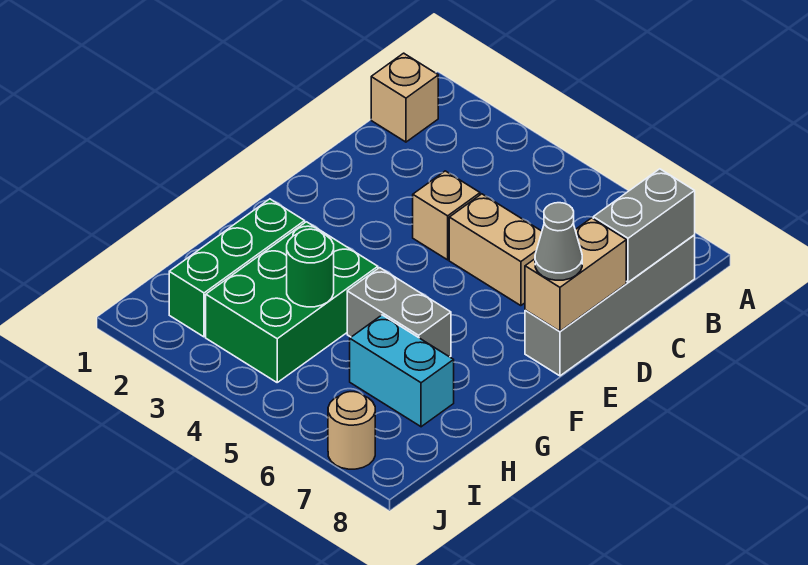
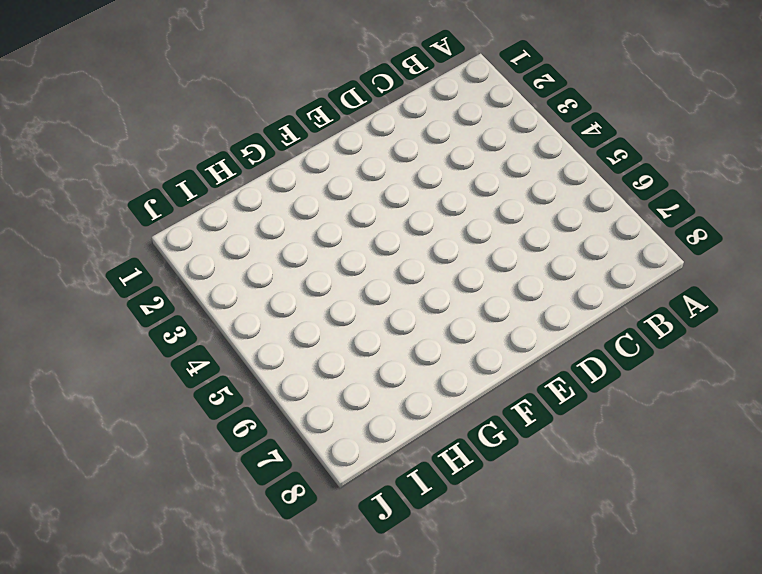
none -> tan 1x1 brick [371,53,438,142]
none -> grey 1x4 brick [525,235,695,376]
none -> tan 1x1 brick [413,171,480,260]

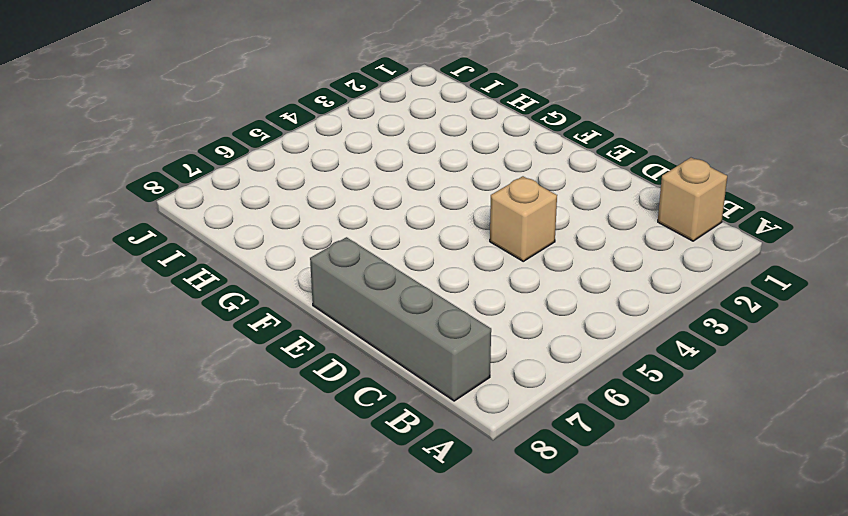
none -> tan 1x2 brick [449,194,542,306]
none -> green 1x3 brick [169,199,305,337]
none -> green 2x3 brick [206,222,378,382]

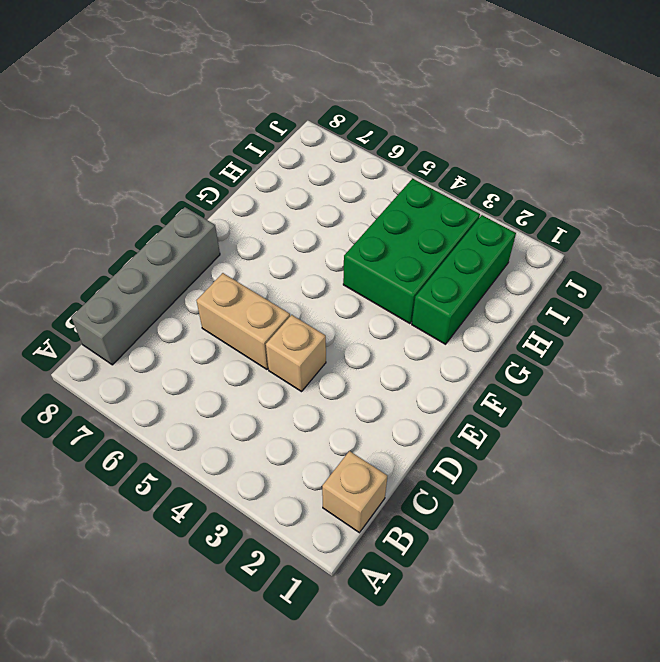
none -> grey 1x2 brick [347,268,451,357]
none -> cyan 1x2 brick [350,315,454,427]
none -> tan 1x1 round brick [328,392,375,469]

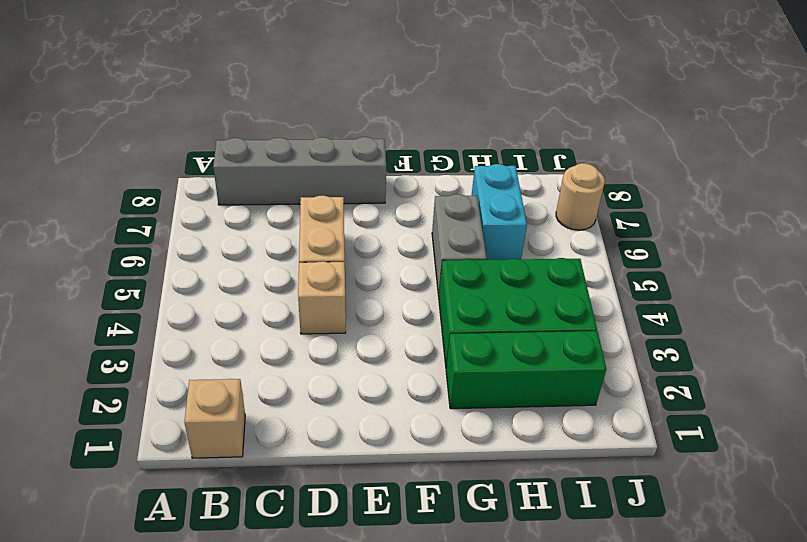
none -> grey 1x2 brick [593,169,695,282]
none -> tan 1x2 brick [525,218,626,331]
none -> green 1x1 round brick [287,229,334,307]

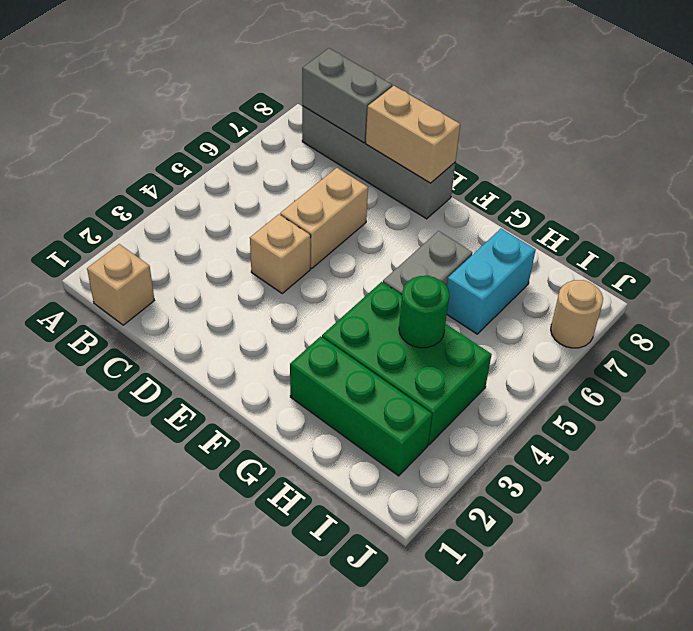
none -> grey 1x1 cone [535,203,582,280]

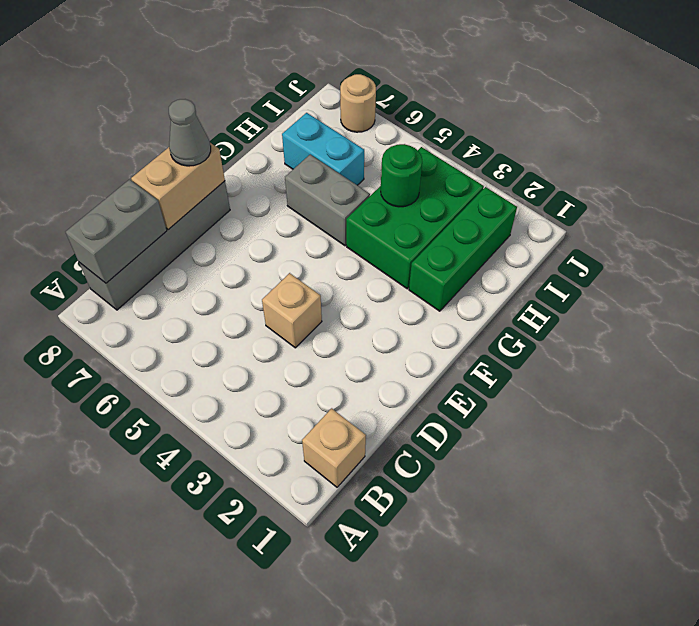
none -> tan 1x2 brick [449,194,542,306]

